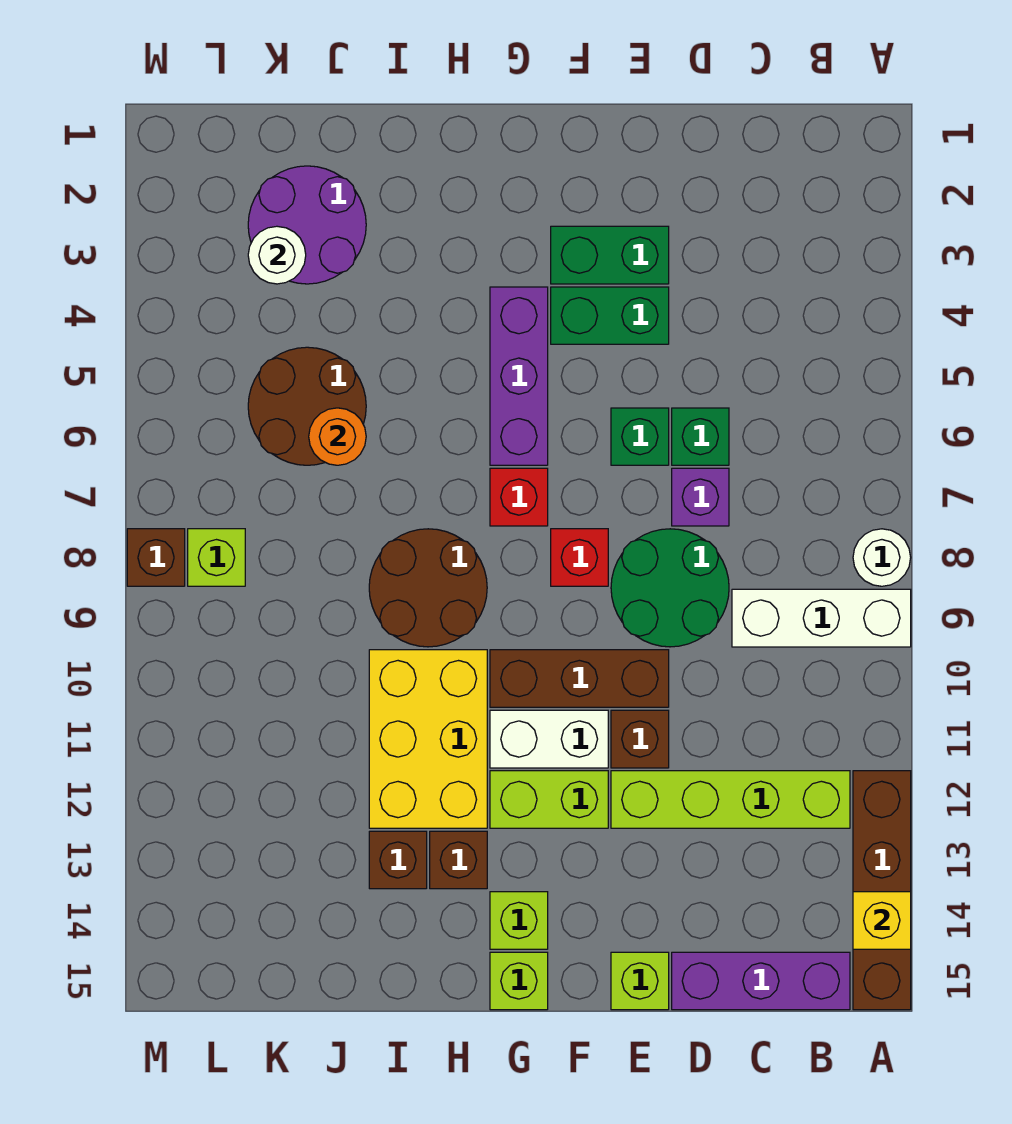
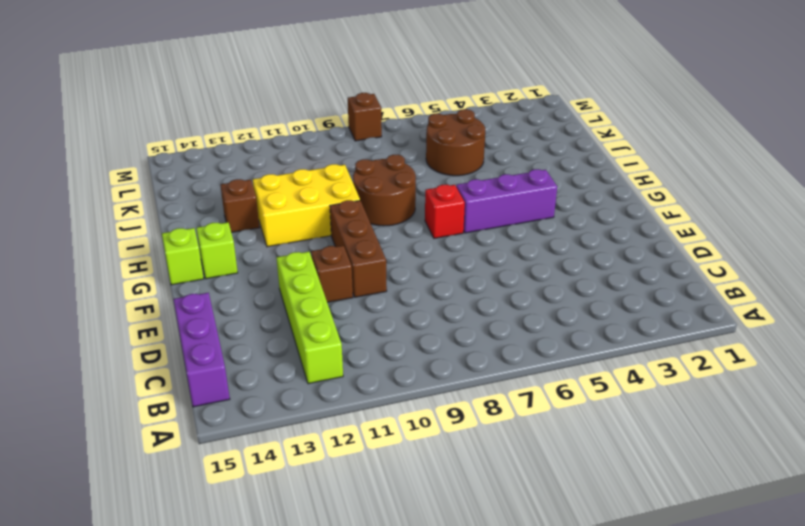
none -> white 1x1 round brick [853,529,911,586]
none -> white 1x3 brick [732,589,911,647]
none -> brown 1x4 brick [853,771,911,1010]
none -> green 1x1 brick [672,408,729,465]

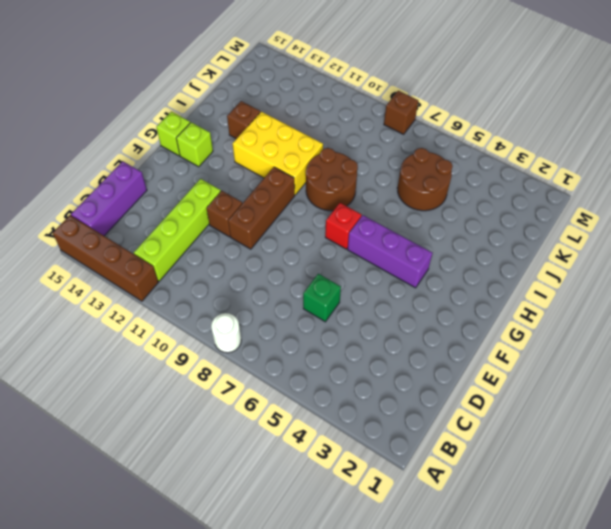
none -> white 1x3 brick [732,589,911,647]
none -> purple 1x1 brick [672,468,729,526]
none -> green 2x2 round brick [611,529,729,647]
none -> green 1x2 brick [551,226,669,284]

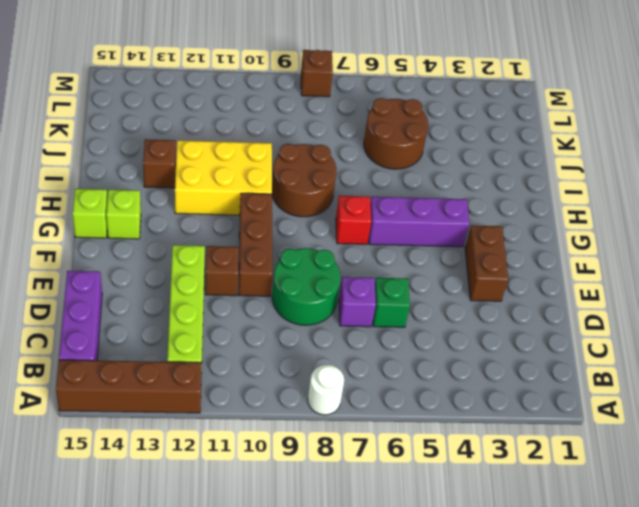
brown 1x2 brick [465,225,508,301] -> green 1x2 brick [551,226,669,284]
none -> white 1x3 brick [732,589,911,647]
none -> green 1x2 brick [551,287,669,344]
none -> green 1x1 brick [611,408,669,465]
none -> lime 1x1 brick [611,952,669,1010]

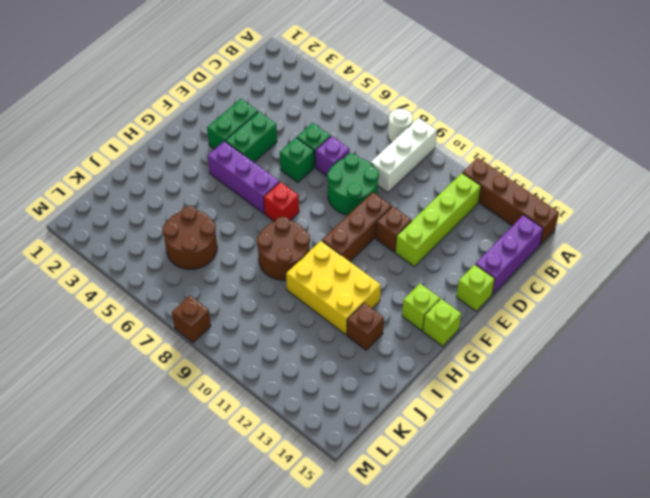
none -> red 1x1 brick [551,529,608,586]
none -> white 1x2 brick [490,710,608,768]
none -> lime 1x2 brick [490,771,608,828]
none -> brown 1x1 brick [430,831,487,889]

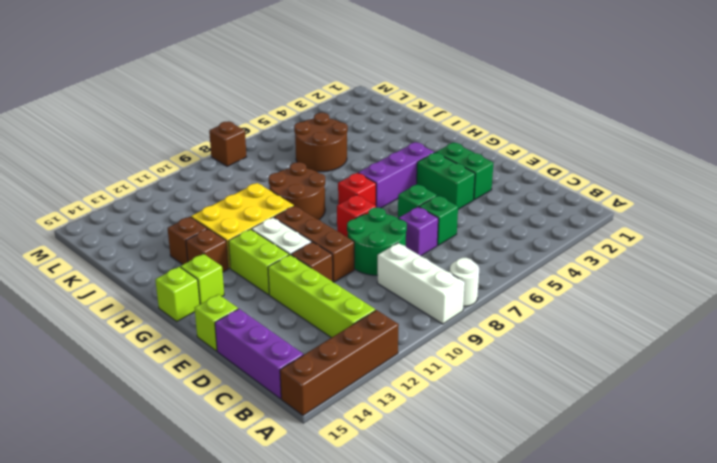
none -> purple 2x2 round brick [248,166,366,284]
none -> lime 1x1 brick [188,529,245,586]
none -> yellow 1x1 brick [853,892,911,949]
none -> orange 1x1 round brick [309,408,366,465]

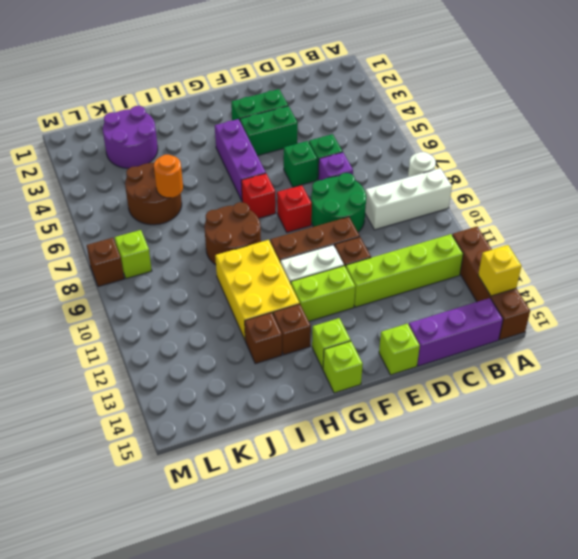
none -> white 1x1 round brick [248,226,306,284]

